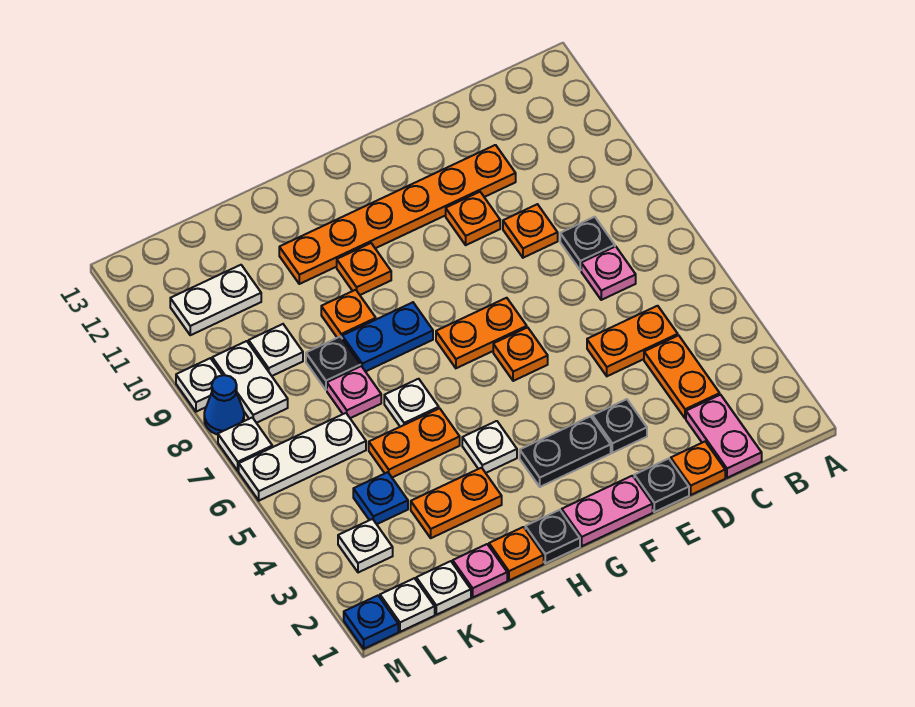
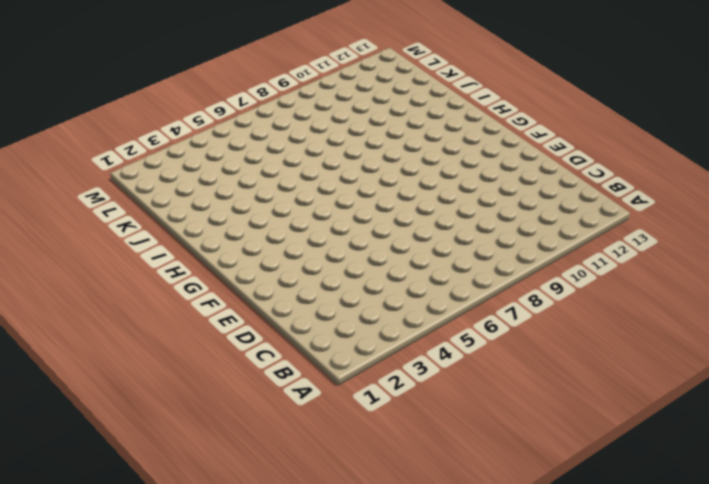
none -> pink 1x2 plate [686,395,762,478]
none -> orange 1x2 plate [644,335,720,419]
none -> orange 1x2 plate [587,306,678,376]
none -> pink 1x1 plate [581,246,636,300]

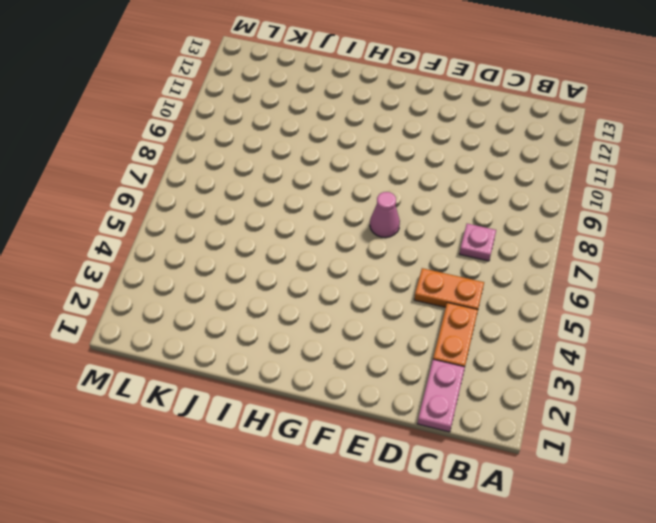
pink 1x1 cone [370,192,400,238] -> orange 1x2 plate [436,298,527,368]
none -> black 1x1 plate [560,217,615,270]
none -> orange 1x1 plate [671,442,725,495]
none -> orange 1x1 plate [503,204,558,258]
none -> orange 1x6 plate [279,145,516,284]

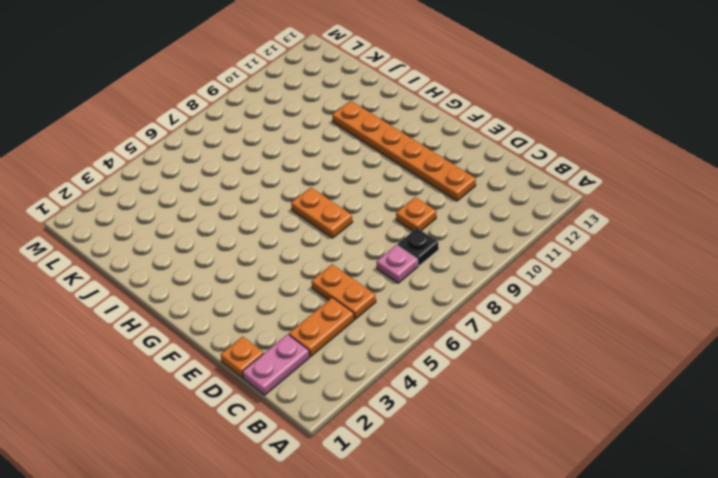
none -> black 1x1 plate [634,459,689,512]
none -> black 1x1 plate [592,399,647,453]
none -> orange 1x1 plate [446,192,500,245]
none -> pink 1x2 plate [562,476,653,546]

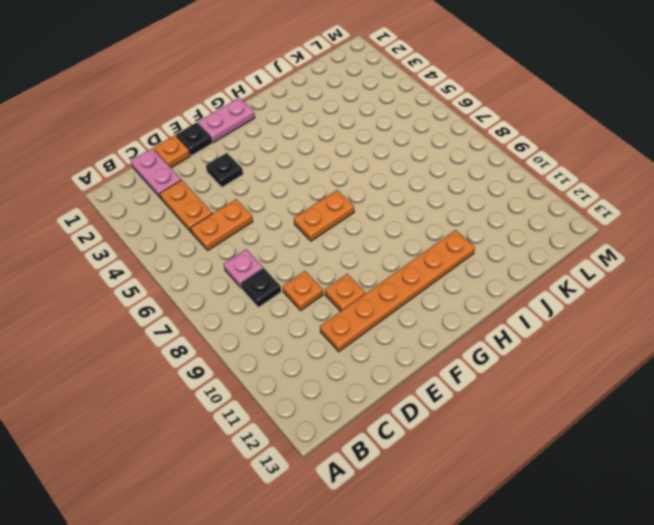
none -> black 1x2 plate [520,416,611,487]
none -> orange 1x1 plate [493,327,548,381]
none -> black 1x1 plate [525,510,580,563]
none -> white 1x1 plate [462,421,517,473]

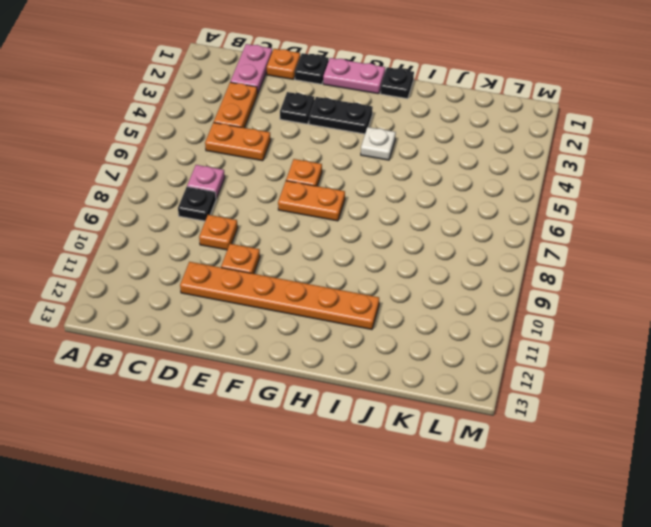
none -> blue 1x2 plate [342,302,433,372]
none -> orange 1x1 plate [337,243,391,295]
none -> orange 1x1 plate [489,527,544,580]
none -> orange 1x2 plate [411,468,502,538]

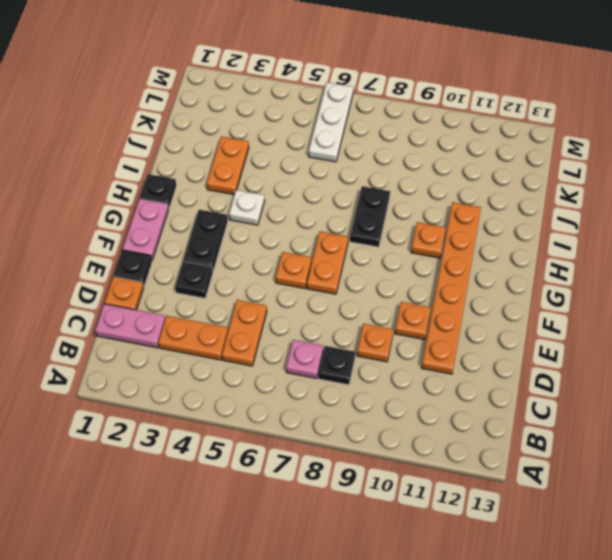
black 1x2 plate [350,186,390,247] -> blue 1x2 plate [342,302,433,372]
none -> orange 1x1 plate [489,527,544,580]
none -> orange 1x2 plate [369,408,460,477]
none -> white 1x1 plate [384,379,439,427]
none -> orange 1x1 plate [321,290,376,338]

